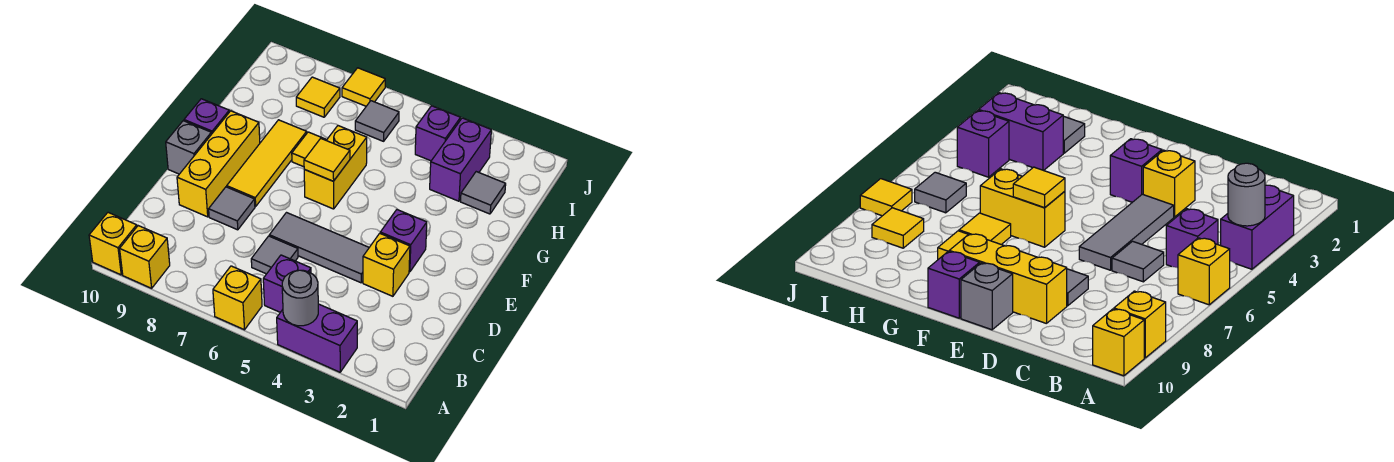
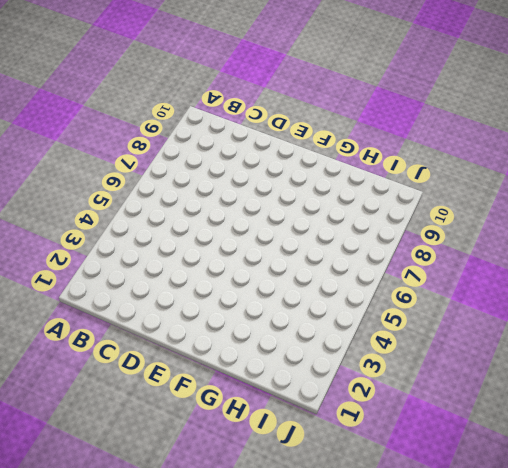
none -> purple 1x2 brick [277,304,357,372]
none -> yellow 1x1 brick [213,266,262,330]
none -> yellow 1x1 brick [120,226,170,288]

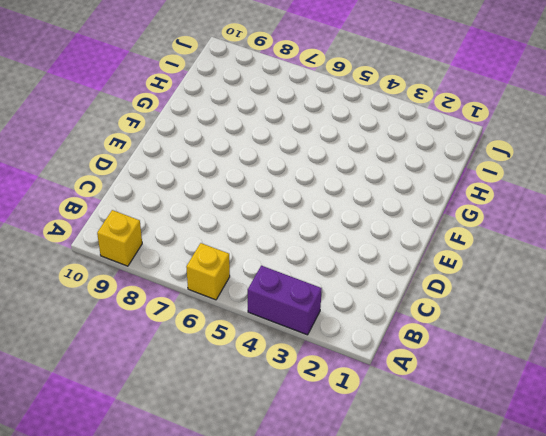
none -> yellow 1x1 brick [89,213,137,275]
none -> purple 1x1 brick [263,255,311,312]
none -> grey 1x1 tile [251,236,298,274]

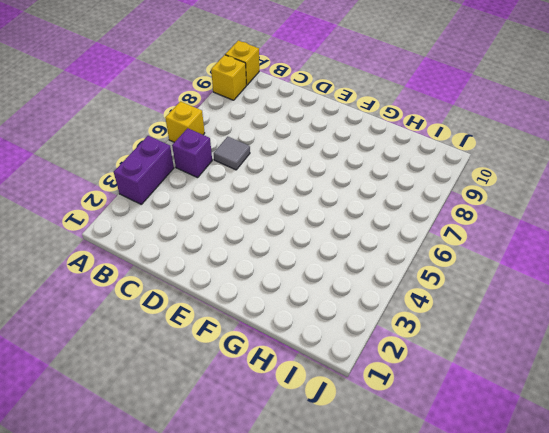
none -> yellow 1x1 brick [363,233,410,296]
none -> grey 1x3 tile [269,213,369,283]
none -> grey 1x1 tile [209,187,255,230]

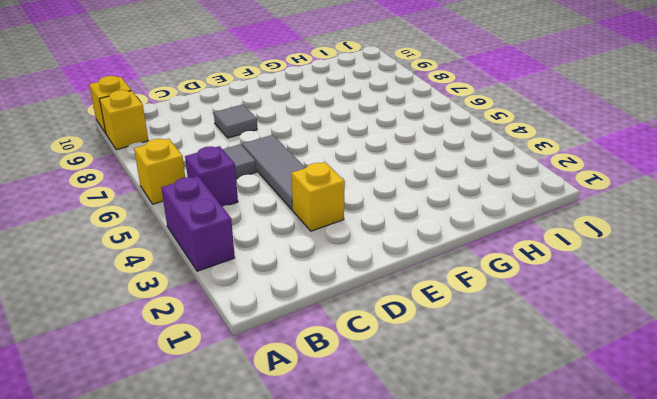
none -> yellow 1x3 brick [177,111,260,217]
none -> purple 1x1 brick [380,210,427,272]
none -> yellow 1x3 tile [227,120,307,206]

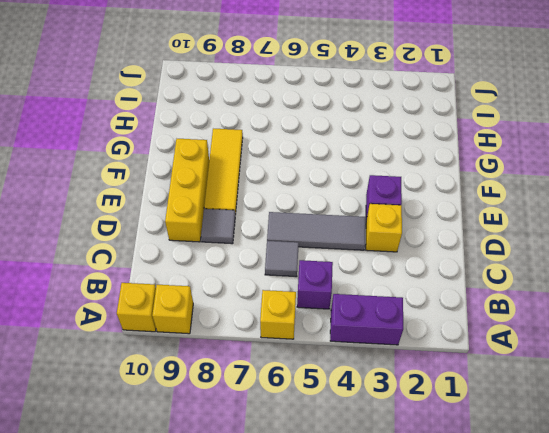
none -> grey 1x1 brick [166,121,211,174]
none -> yellow 1x2 brick [304,126,367,209]
none -> purple 1x1 brick [184,99,229,134]

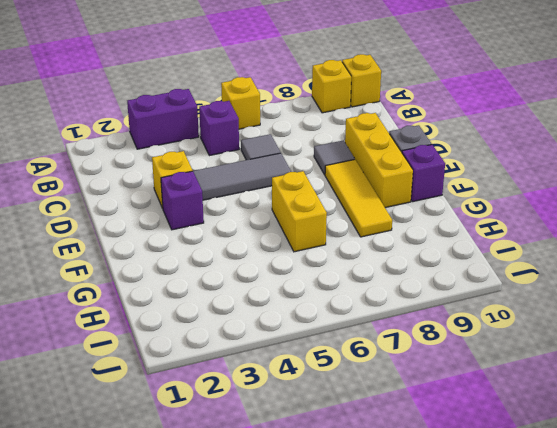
none -> yellow 1x1 tile [292,132,327,167]
none -> grey 1x1 tile [460,172,506,214]
none -> purple 1x2 brick [430,118,491,201]

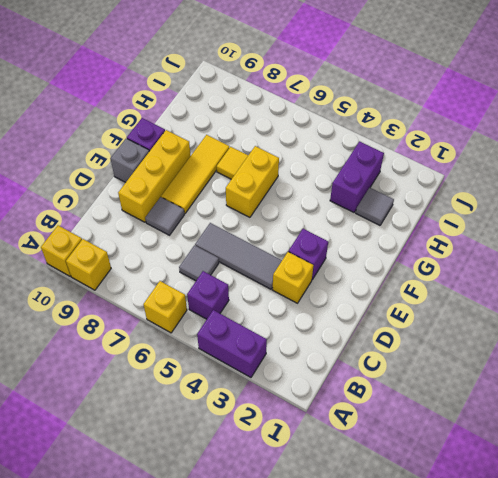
none -> purple 1x1 brick [415,106,461,161]
none -> grey 1x1 tile [355,101,399,141]
none -> yellow 1x1 tile [296,77,340,117]

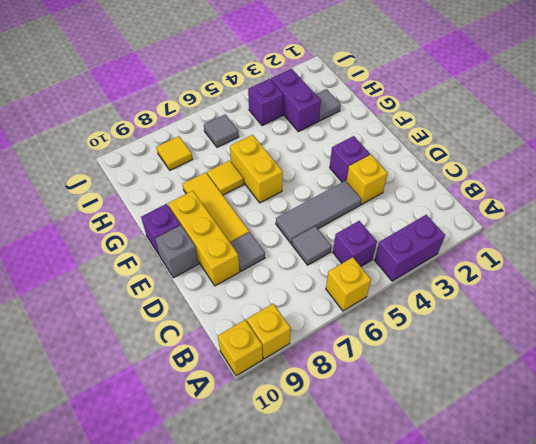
none -> yellow 1x1 tile [342,68,385,106]
none -> grey 1x1 round brick [282,270,318,326]
none -> yellow 1x1 tile [304,139,350,181]

